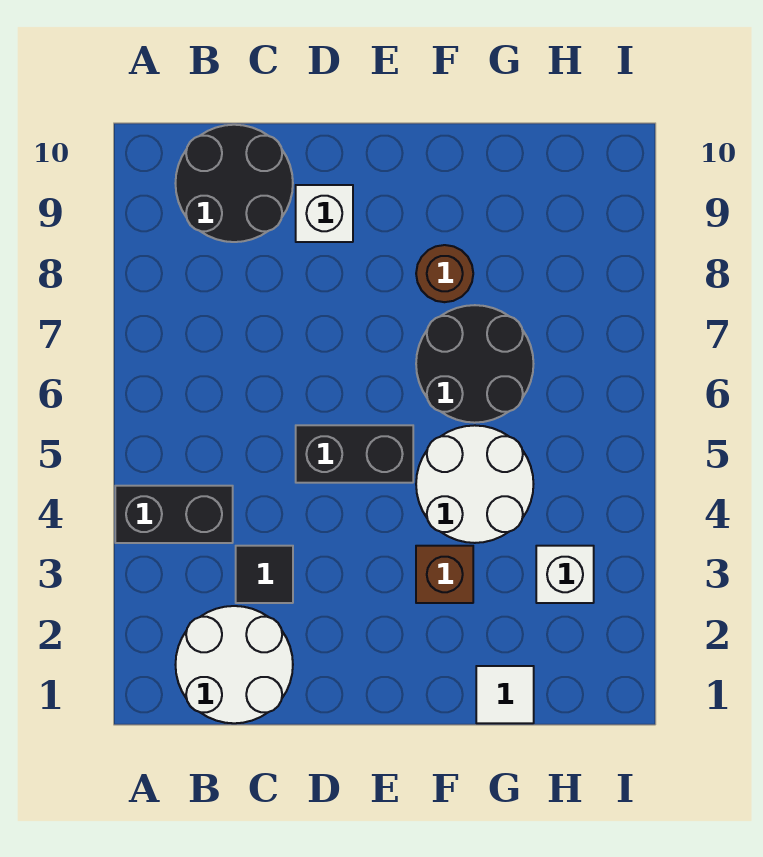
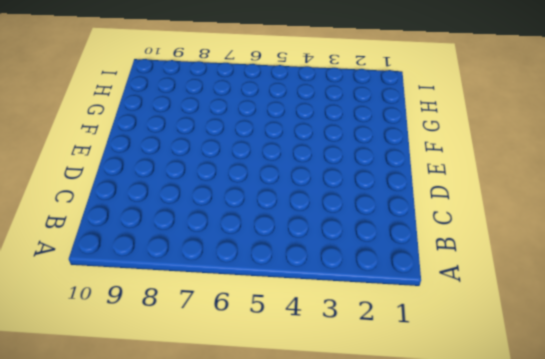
none -> black 1x2 brick [115,486,233,543]
none -> white 2x2 round brick [175,606,293,723]
none -> black 2x2 round brick [175,125,293,242]

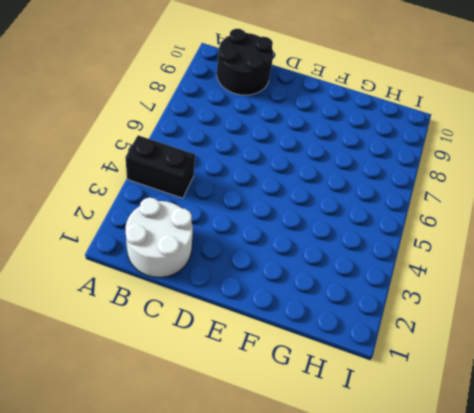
none -> black 1x1 tile [236,546,293,603]
none -> black 1x2 brick [296,425,413,483]
none -> white 1x1 brick [296,185,353,242]

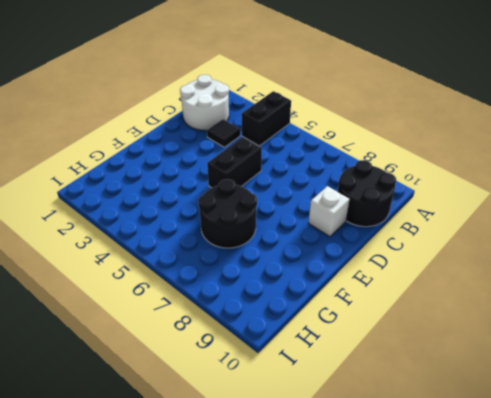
none -> brown 1x1 brick [416,546,473,603]
none -> white 2x2 round brick [416,425,533,543]
none -> brown 1x1 round brick [416,245,473,302]

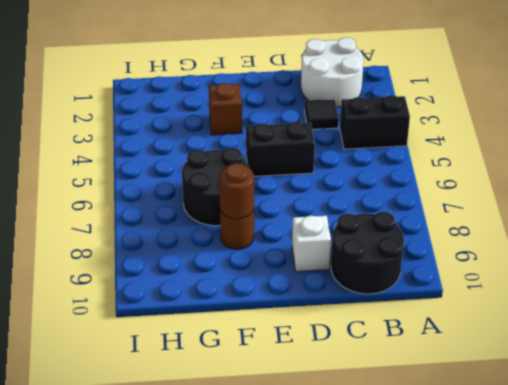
brown 1x1 round brick [219,163,254,219] -> none
none -> white 2x2 round brick [416,425,533,543]
none -> white 1x1 tile [476,666,534,723]
none -> white 1x1 brick [536,546,594,603]

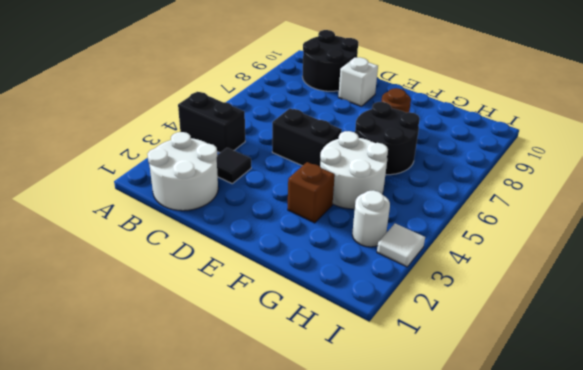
white 1x1 round brick [352,190,390,247] -> white 1x1 brick [536,546,594,603]
white 1x1 tile [377,224,425,267] -> white 1x1 tile moved to [476,666,534,723]

